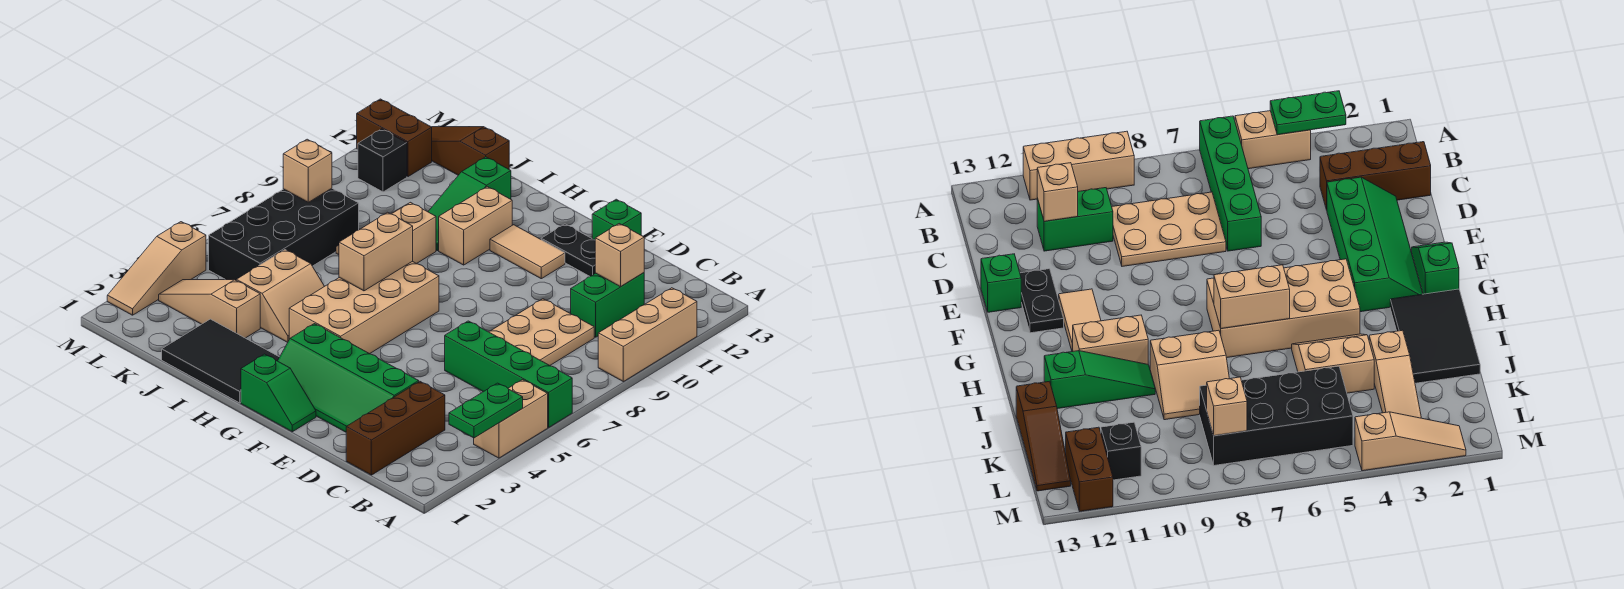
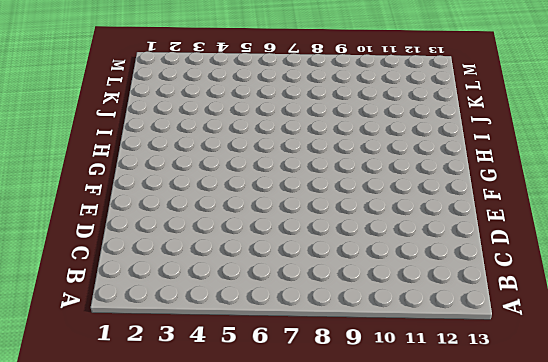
none -> tan 1x2 brick [474,380,548,458]
none -> green 1x4 brick [445,321,572,427]
none -> tan 1x3 brick [598,288,697,382]

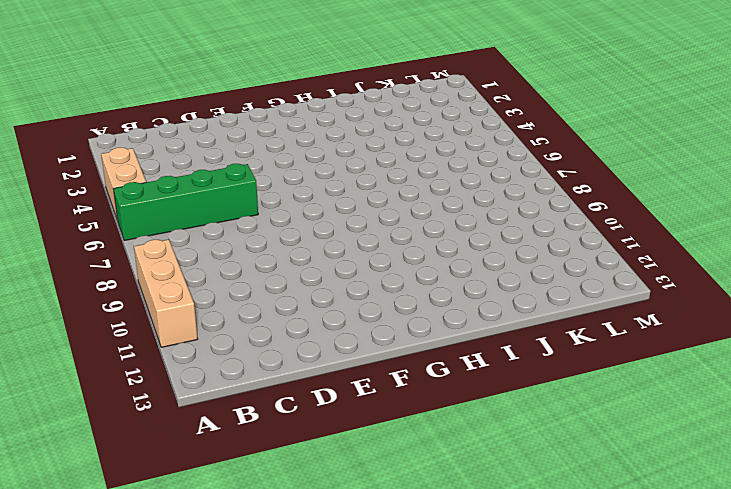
none -> brown 1x3 brick [346,381,445,475]
none -> tan 2x3 plate [489,299,594,365]
none -> green 1x2 brick [571,273,644,337]

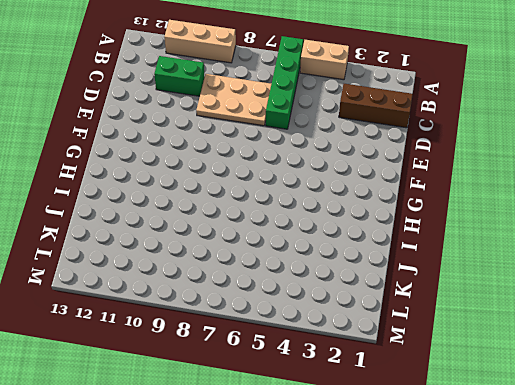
none -> green 2x4 slope [278,324,419,432]
none -> black 1x2 plate [541,224,595,276]
none -> green 1x1 brick [592,199,641,240]

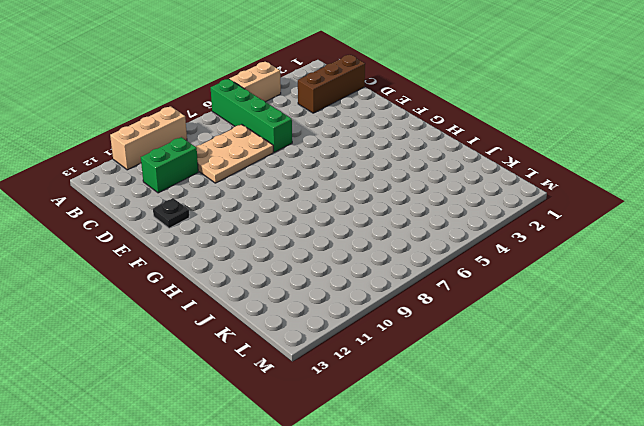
black 1x1 plate [153,198,189,228] -> black 1x2 plate [541,224,595,276]
none -> green 2x4 slope [278,324,419,432]
none -> green 1x1 brick [592,199,641,240]
none -> green 1x2 slope [241,354,316,432]

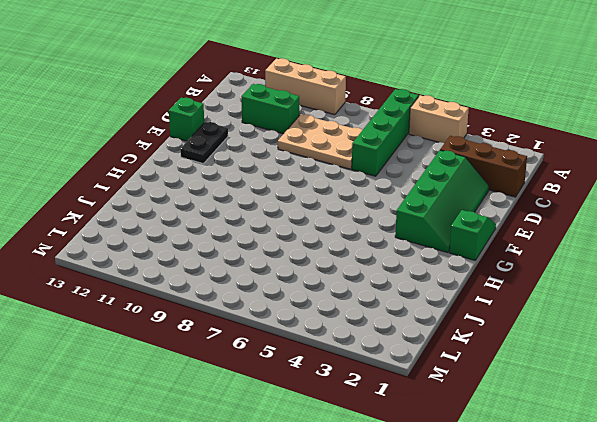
none -> tan 1x2 tile [490,225,565,279]
none -> tan 2x4 brick [289,261,439,354]
none -> black 2x3 tile [162,319,279,403]

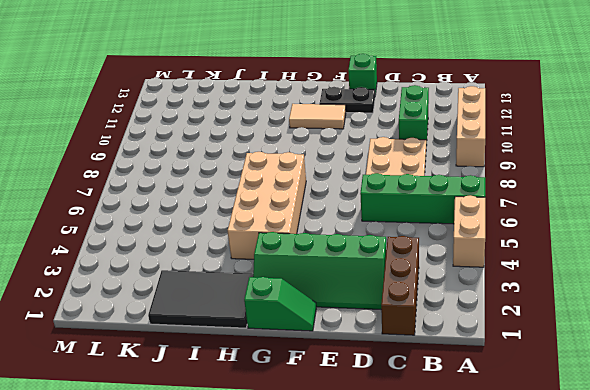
none -> tan 1x2 brick [439,187,512,265]
none -> tan 2x2 slope [236,250,324,342]
none -> tan 2x2 slope [336,202,436,264]

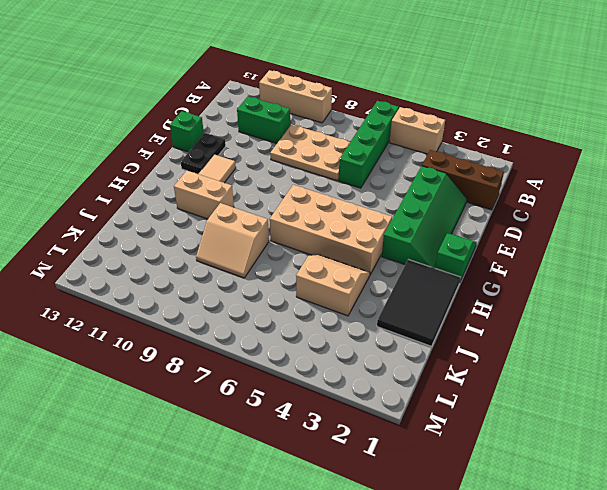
none -> green 1x3 slope [428,157,511,251]
none -> tan 1x3 slope [159,279,260,338]
none -> brown 1x3 slope [432,127,509,175]

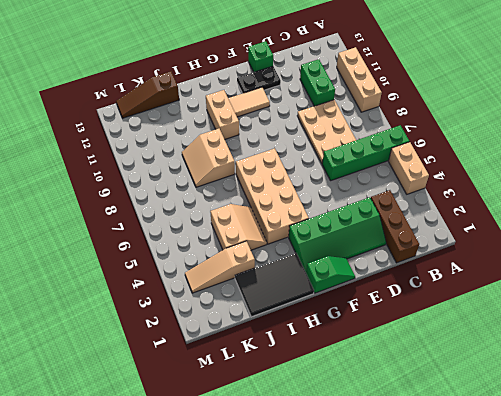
none -> green 1x3 slope [428,157,511,251]
none -> black 2x4 brick [209,188,359,280]
none -> black 1x1 brick [358,129,407,192]

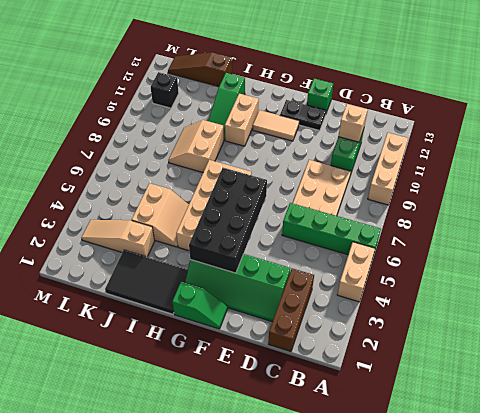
black 2x4 brick [189,167,267,273] -> black 2x4 brick moved to [209,188,359,280]
none -> brown 1x2 brick [357,99,432,177]
none -> tan 1x3 slope [107,222,206,315]
none -> green 1x2 plate [449,383,523,438]

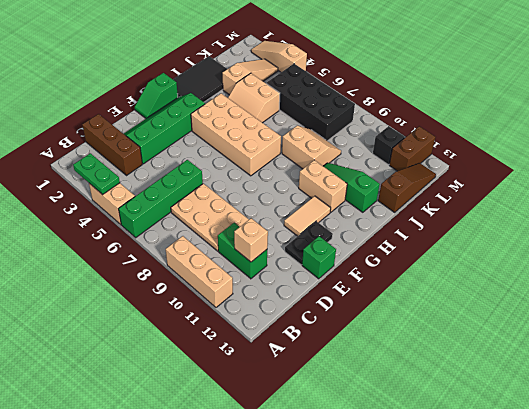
none -> tan 1x2 brick [339,212,413,291]
none -> tan 1x1 brick [283,139,332,202]

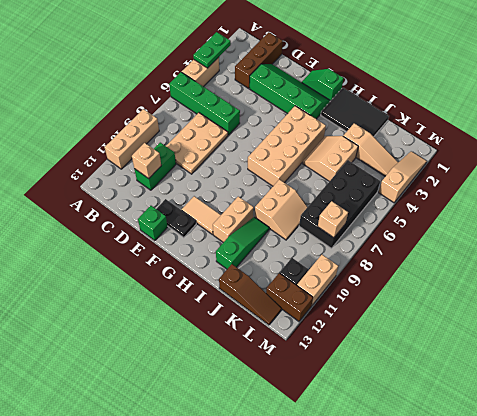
tan 1x2 brick [297,255,338,306] -> tan 1x2 brick moved to [339,212,413,291]

